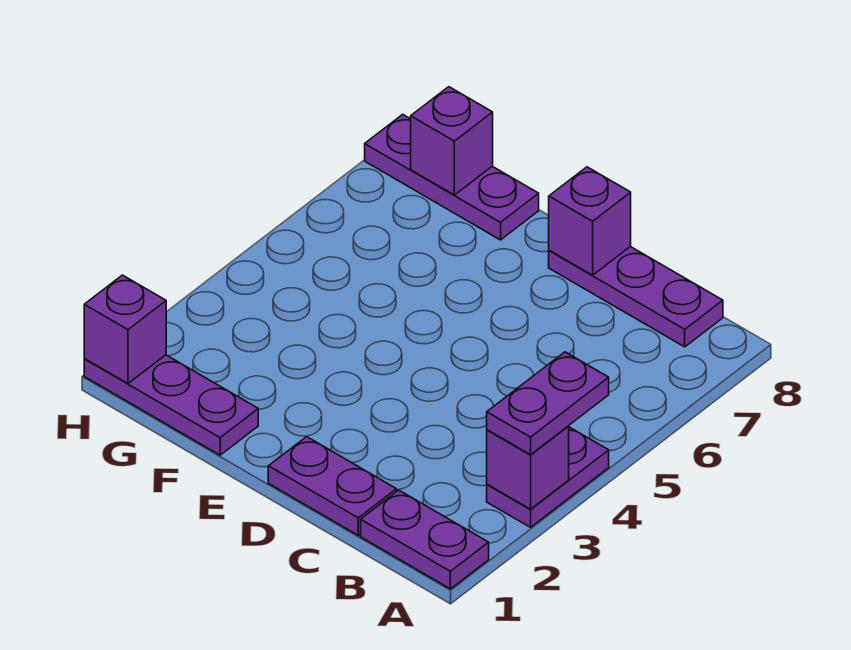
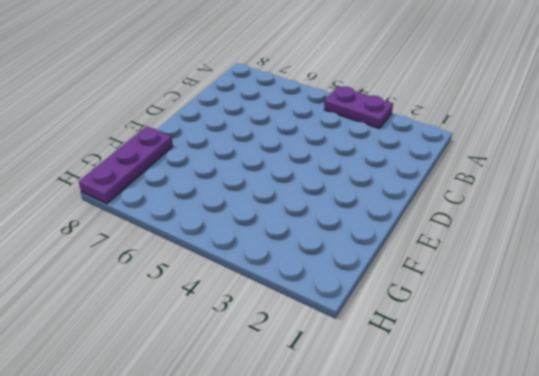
none -> purple 1x2 plate [361,490,489,589]
none -> purple 1x3 plate [549,247,723,347]

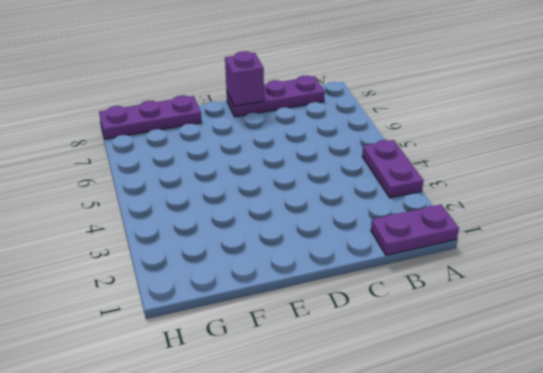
none -> purple 1x2 plate [268,437,396,535]
none -> purple 1x3 plate [84,355,258,455]

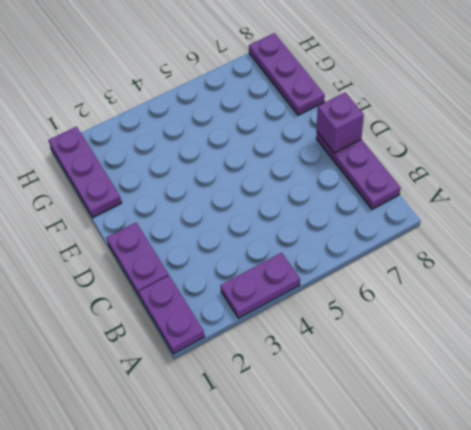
none -> purple 1x1 brick [487,426,569,509]
none -> purple 1x1 brick [411,87,493,195]

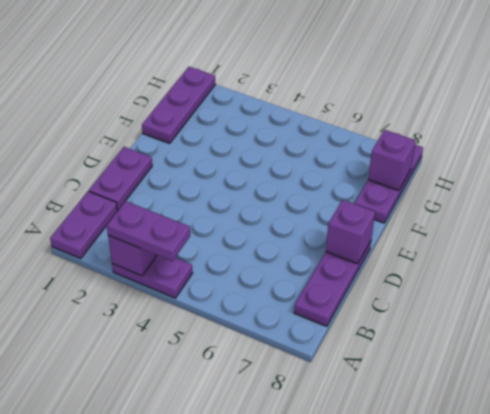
none -> purple 1x1 brick [84,275,166,383]

